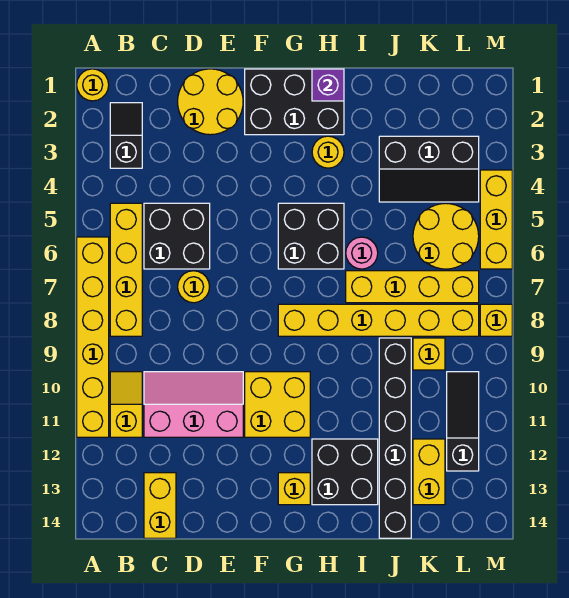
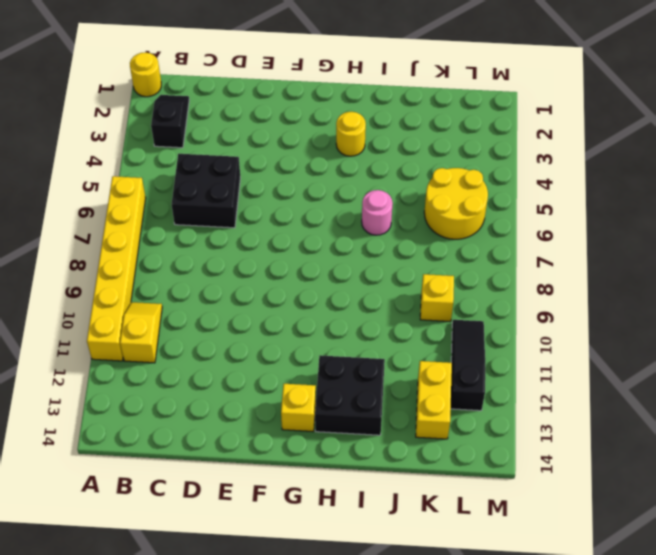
none -> yellow 1x4 brick [110,203,142,336]
none -> pink 2x3 slope [144,372,243,437]
none -> yellow 1x2 brick [144,473,176,538]

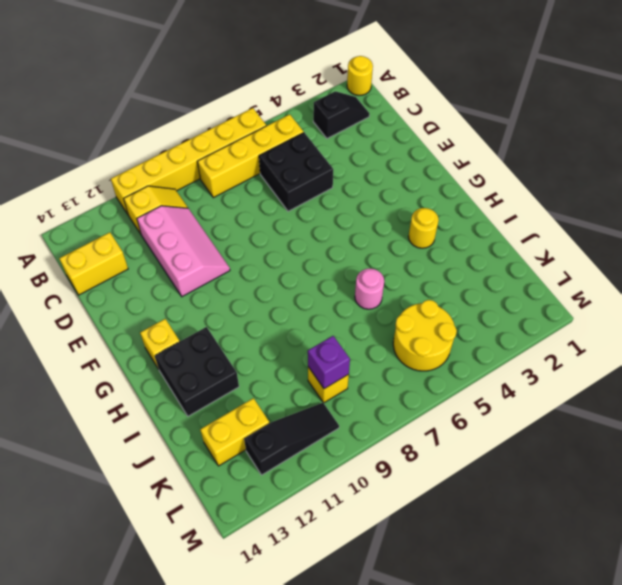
purple 1x1 brick [308,336,350,389] -> purple 1x1 brick moved to [312,69,344,101]
none -> yellow 2x2 round brick [178,69,243,135]
none -> yellow 1x1 round brick [178,271,210,303]
none -> black 2x3 brick [245,69,344,135]

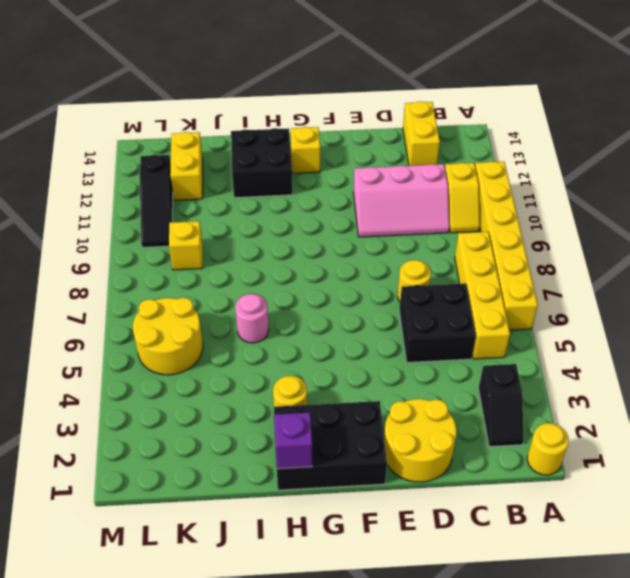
none -> yellow 2x2 brick [245,372,310,437]
none -> black 2x2 brick [278,203,344,269]
none -> yellow 1x6 brick [278,304,479,336]

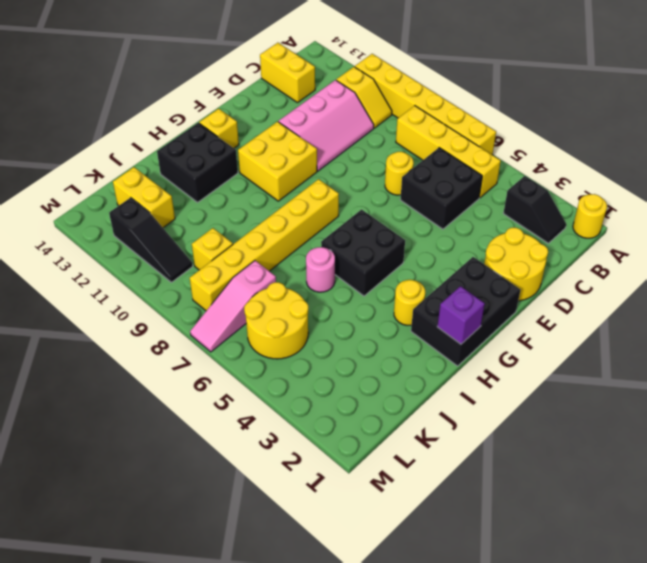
pink 1x3 slope [190,261,276,352] -> yellow 1x4 brick [346,271,479,303]
none -> black 2x3 slope [379,136,479,202]
none -> black 1x6 brick [379,338,411,538]
none -> yellow 1x3 brick [480,170,512,269]

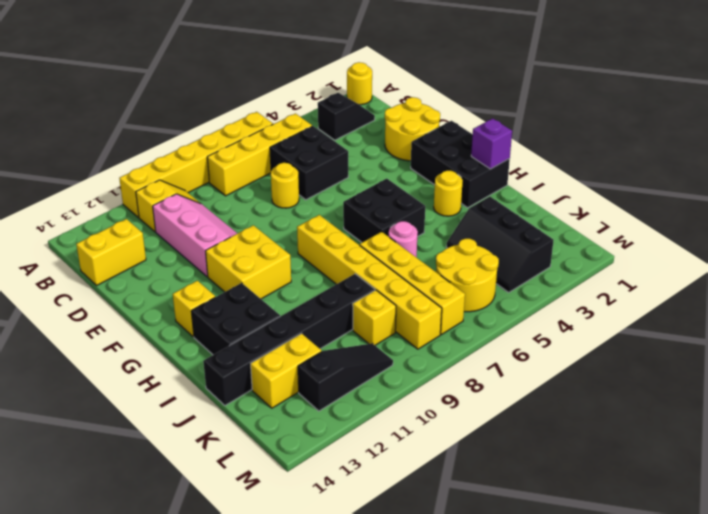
none -> yellow 1x3 brick [480,170,512,269]
none -> yellow 1x1 brick [480,304,512,336]

